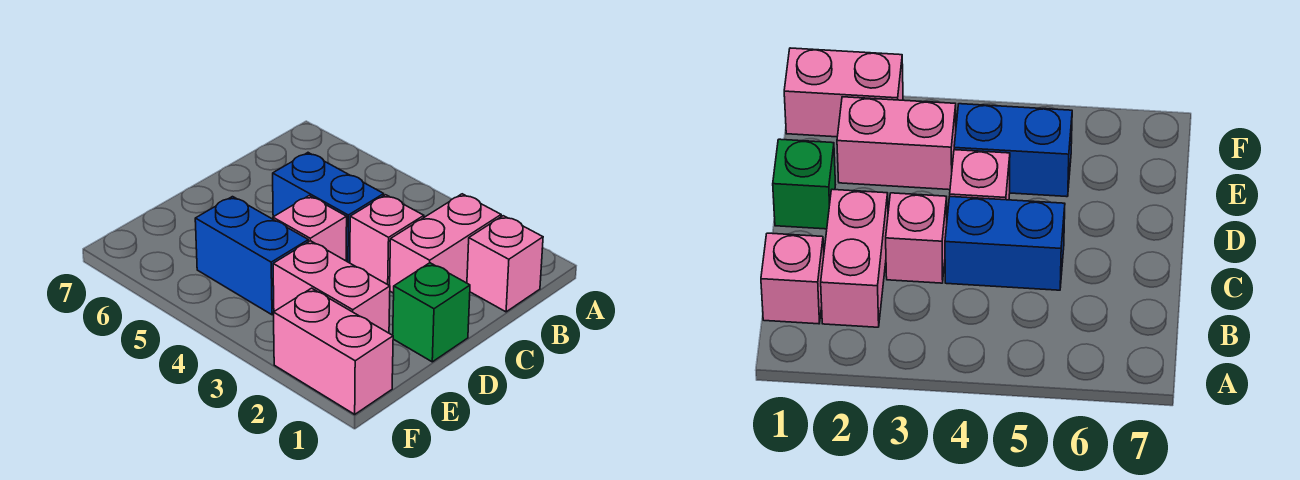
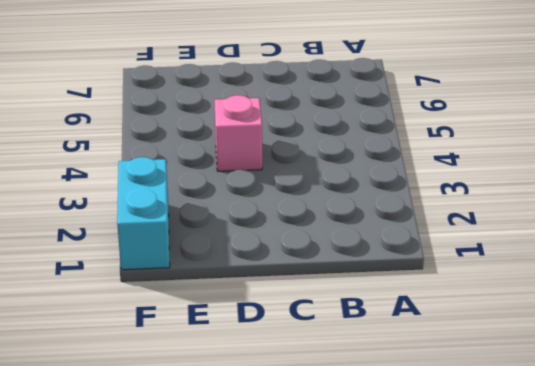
cyan 1x2 brick [117,157,170,270] -> pink 1x2 brick [274,288,393,414]
none -> pink 1x1 brick [467,216,543,312]
none -> pink 1x2 brick [390,194,501,293]

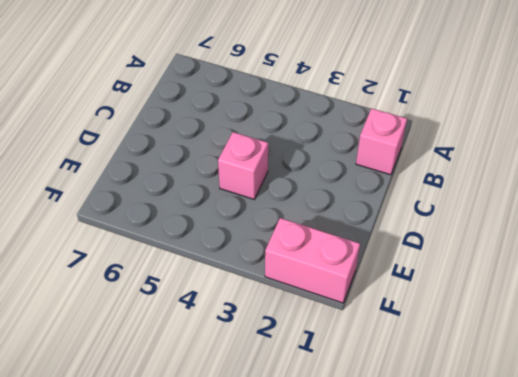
none -> pink 1x2 brick [390,194,501,293]
none -> pink 1x1 brick [350,195,424,286]

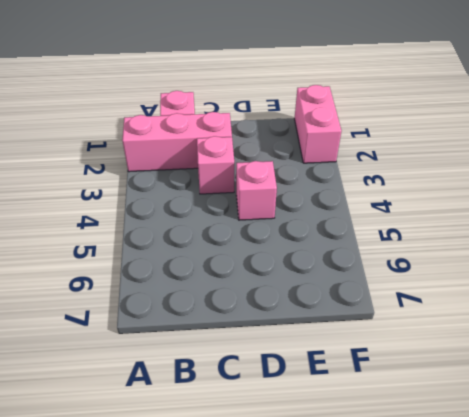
pink 1x3 brick [122,112,232,172] -> pink 1x2 brick [390,194,501,293]
none -> blue 1x2 brick [273,153,384,263]
none -> green 1x1 brick [393,263,470,362]

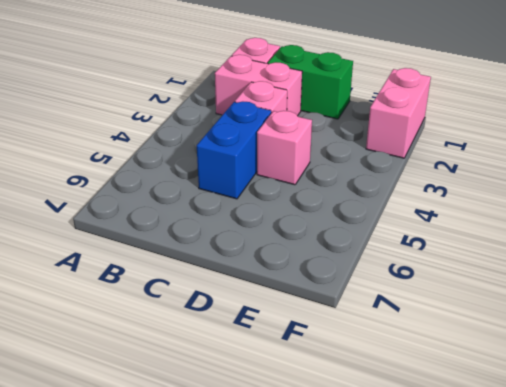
green 1x2 brick [268,45,353,119] -> green 1x1 brick [393,263,470,362]
none -> pink 1x2 brick [273,241,390,333]
none -> blue 1x2 brick [195,197,308,315]

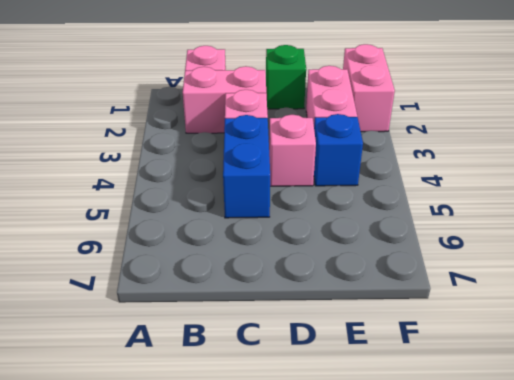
blue 1x1 brick [314,114,363,186] -> blue 1x2 brick [195,197,308,315]

